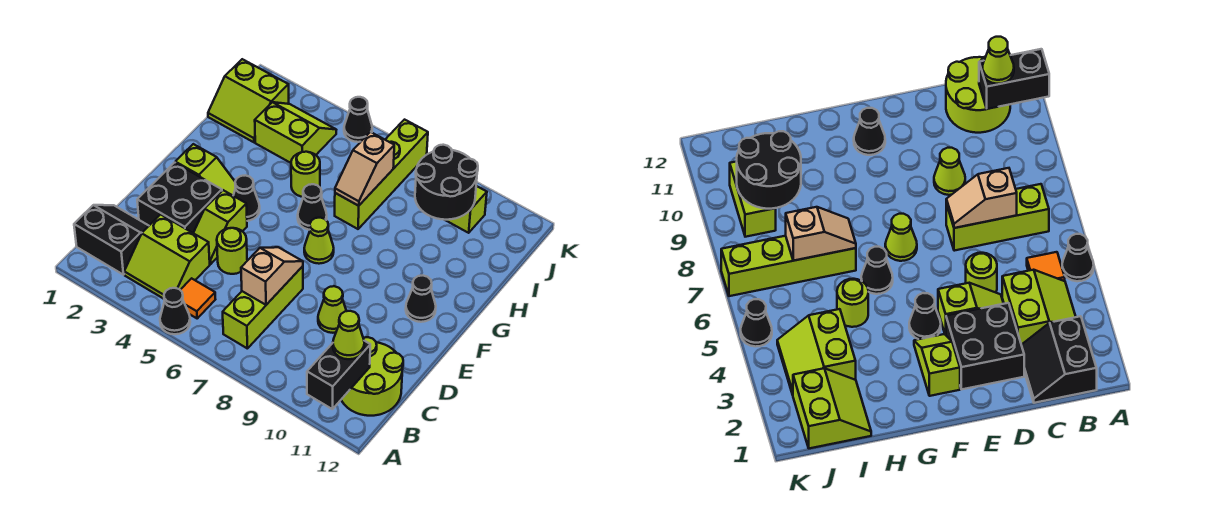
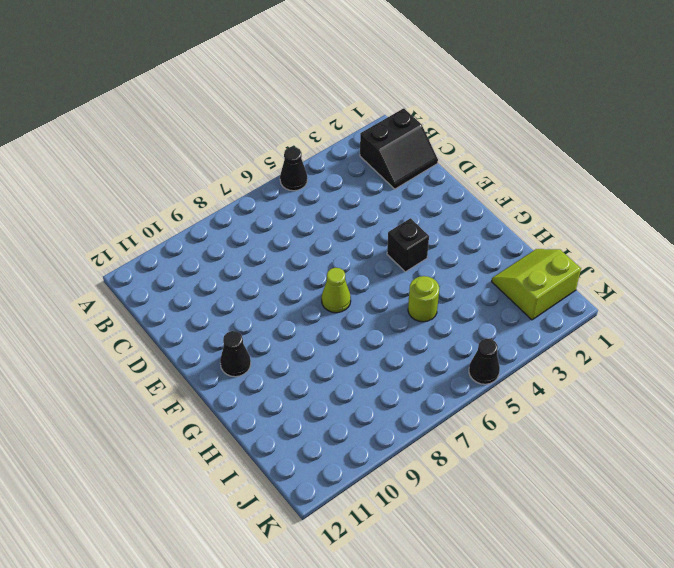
black 1x1 brick [387,218,429,272] -> black 1x1 cone [233,175,260,221]
none -> lime 2x2 slope [124,214,210,299]
none -> orange 1x1 tile [181,278,215,318]
none -> lime 1x3 brick [223,266,303,349]

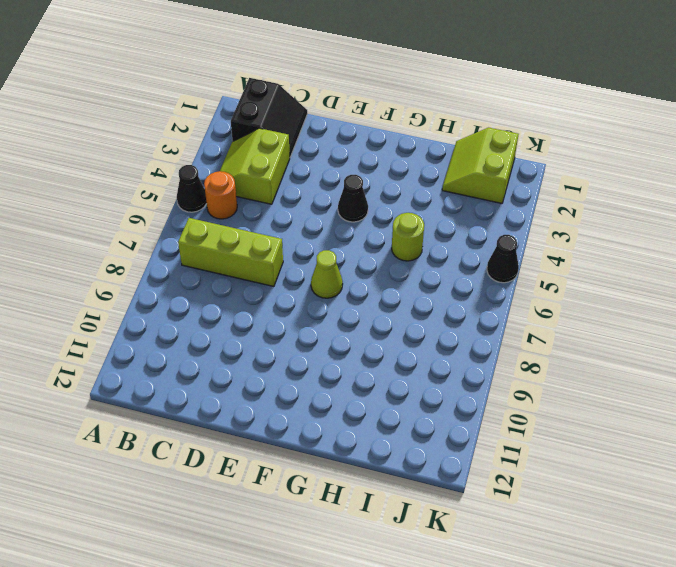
orange 1x1 round brick [204,171,237,219] -> orange 1x1 tile [181,278,215,318]
none -> lime 2x2 round brick [341,337,403,416]
none -> black 2x2 brick [137,163,222,233]
none -> lime 1x2 slope [194,190,247,264]

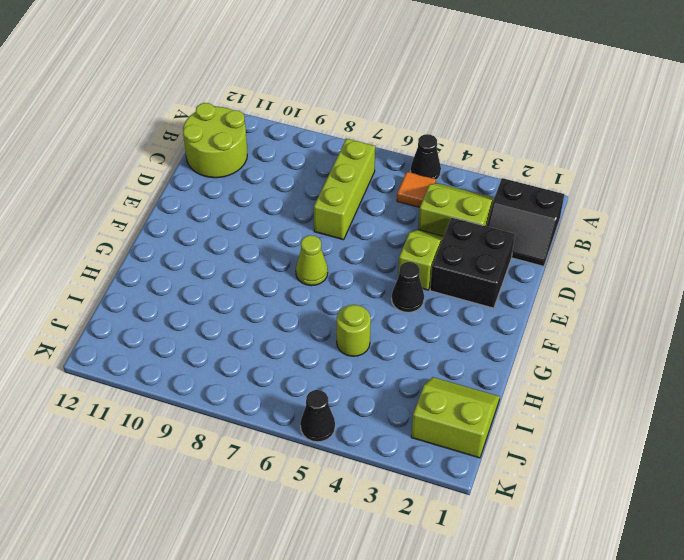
none -> lime 1x1 round brick [217,228,247,274]
none -> lime 1x1 cone [318,286,346,333]
none -> lime 1x2 slope [175,144,236,195]

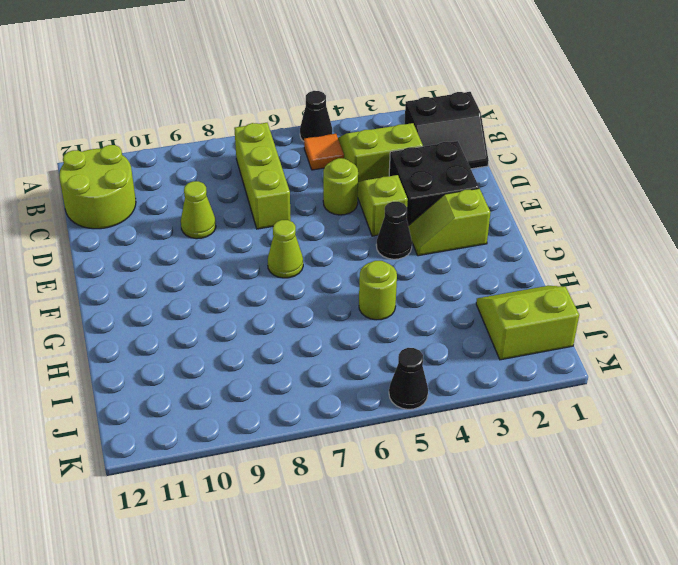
none -> black 1x1 cone [406,276,436,322]
none -> black 1x1 cone [298,184,327,230]
none -> lime 1x4 brick [335,120,428,229]

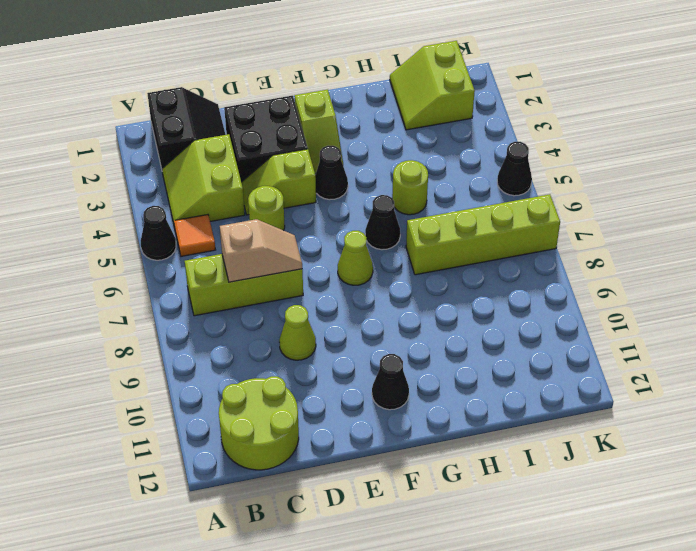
none -> lime 2x2 slope [255,102,336,163]
none -> lime 1x2 brick [446,186,487,233]
none -> black 1x2 brick [307,341,370,409]

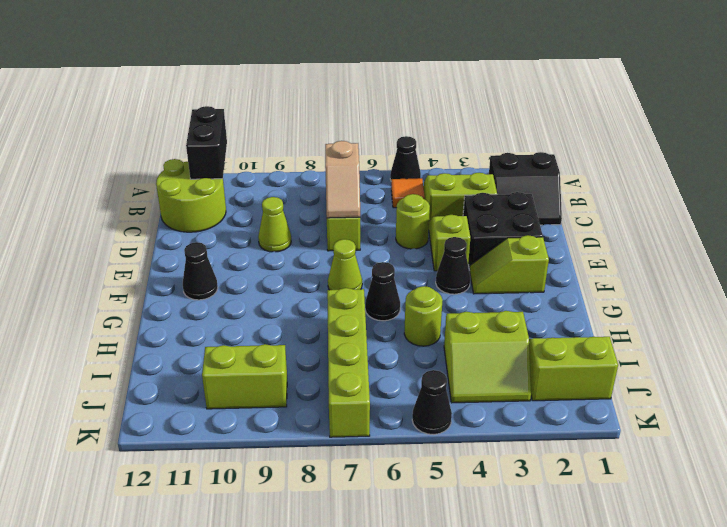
none -> tan 1x2 slope [335,132,394,206]
none -> black 2x2 round brick [415,145,478,220]
none -> lime 1x1 cone [333,311,364,359]

